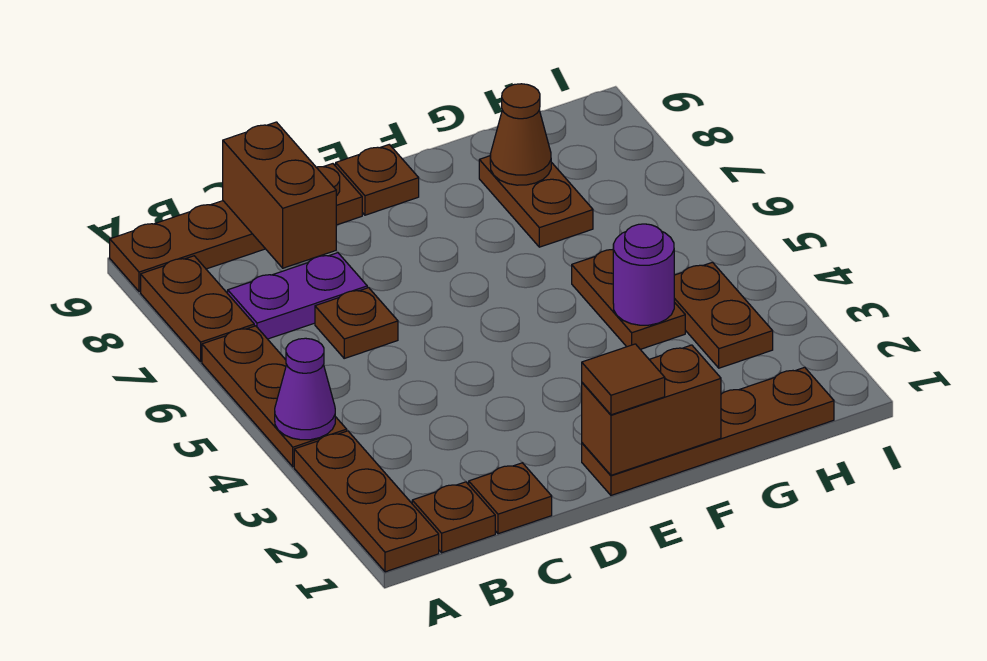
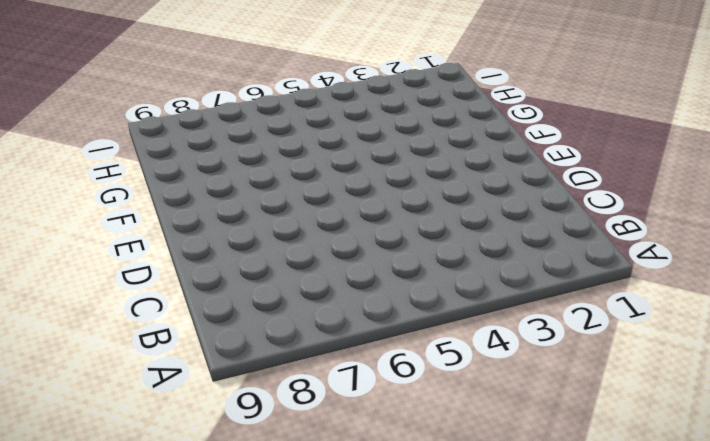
none -> brown 1x3 plate [294,431,439,572]
none -> brown 1x3 plate [202,326,347,467]
none -> brown 1x2 plate [141,256,254,361]

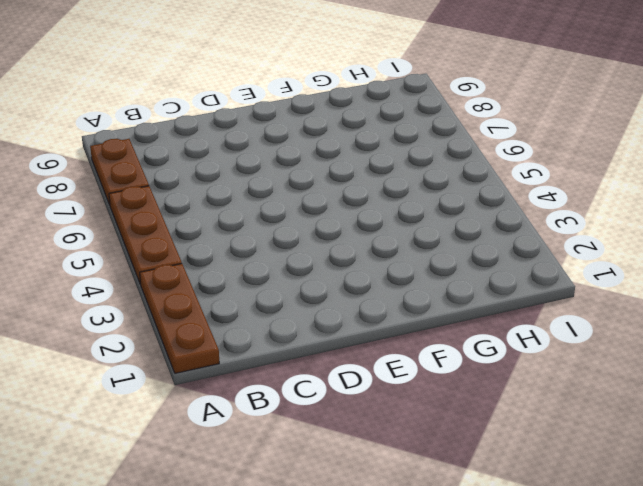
none -> brown 1x4 plate [110,164,362,292]
none -> brown 1x1 plate [412,482,495,553]
none -> purple 1x2 plate [228,253,367,339]

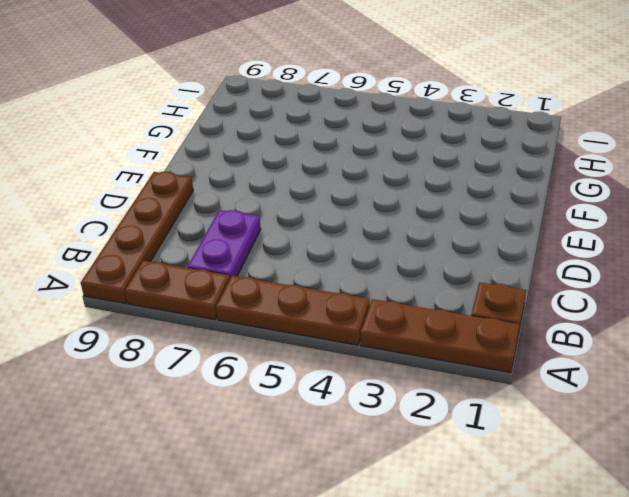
none -> brown 1x1 plate [469,463,552,534]
none -> brown 1x1 plate [315,288,398,358]
none -> brown 1x4 plate [582,367,834,495]

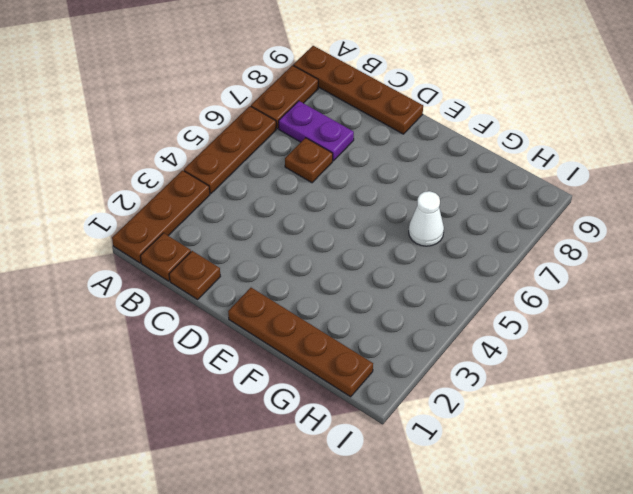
white 1x1 cone [409,191,444,246] -> none
none -> brown 1x1 plate [336,145,419,215]
none -> brown 1x2 plate [572,250,685,349]
none -> brown 1x2 plate [479,156,593,247]

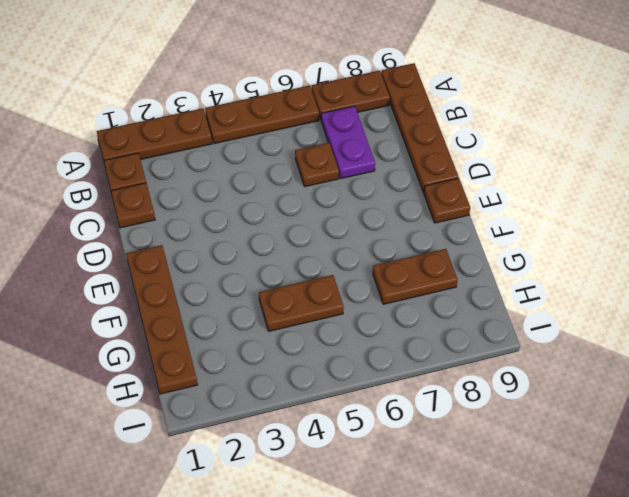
none -> brown 1x2 plate [674,262,773,368]
none -> purple 1x1 cone [275,338,335,440]
none -> brown 1x2 brick [223,122,336,268]

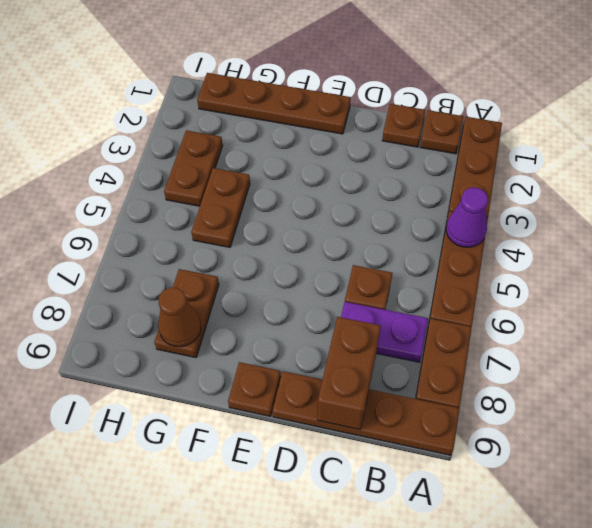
none -> brown 1x2 brick [582,345,721,475]
none -> purple 1x1 round brick [613,224,674,325]
none -> brown 1x1 tile [582,344,665,415]

